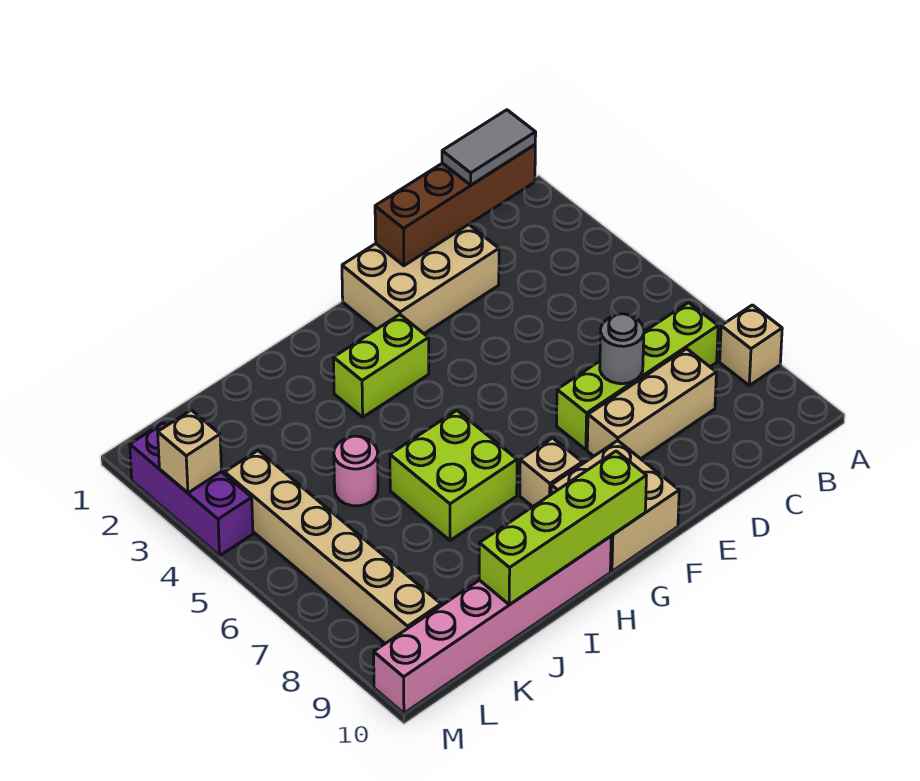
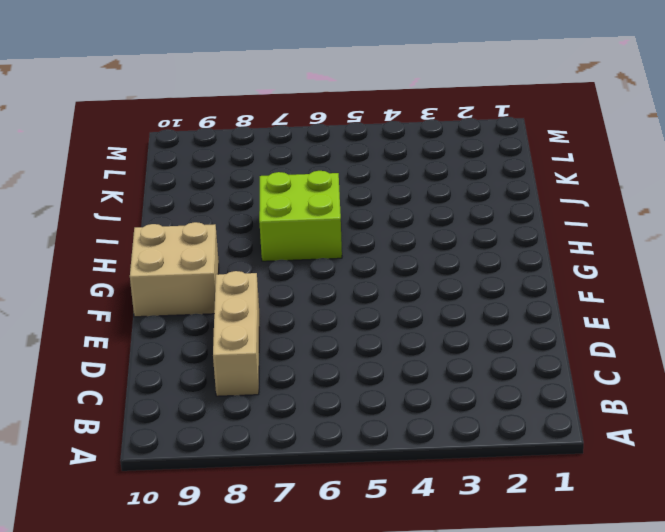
none -> tan 1x1 brick [720,305,782,385]
none -> lime 1x4 brick [557,303,718,450]
none -> tan 2x3 brick [342,225,499,333]

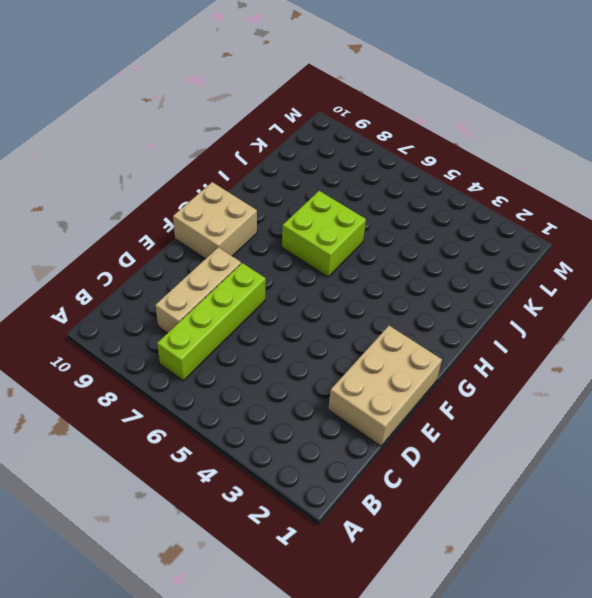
none -> tan 1x1 brick [720,305,782,385]
none -> lime 1x2 brick [333,315,429,417]
none -> tan 1x1 brick [520,438,582,507]

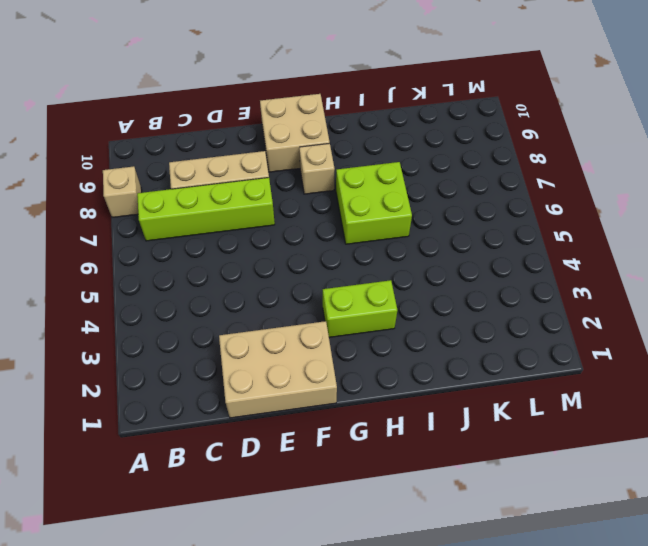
none -> pink 1x6 brick [374,536,611,713]
none -> pink 1x1 round brick [334,436,378,506]
none -> tan 1x6 brick [225,451,441,643]

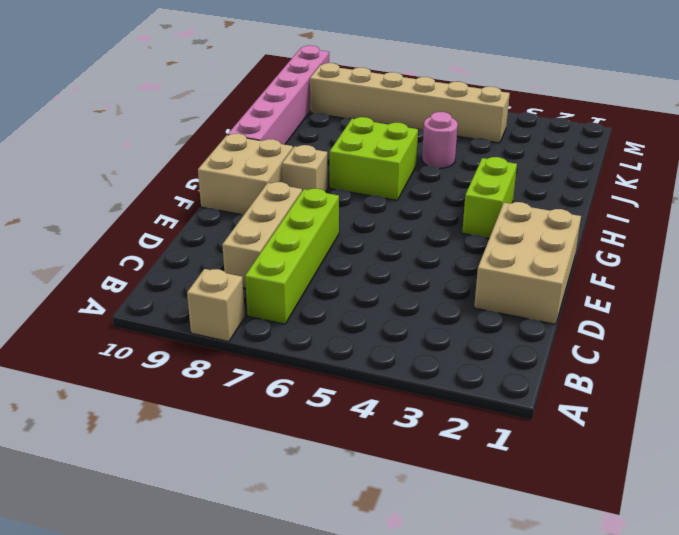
none -> purple 1x3 brick [130,423,253,556]
none -> brown 1x4 brick [375,145,535,266]
none -> grey 1x1 round brick [600,314,644,384]

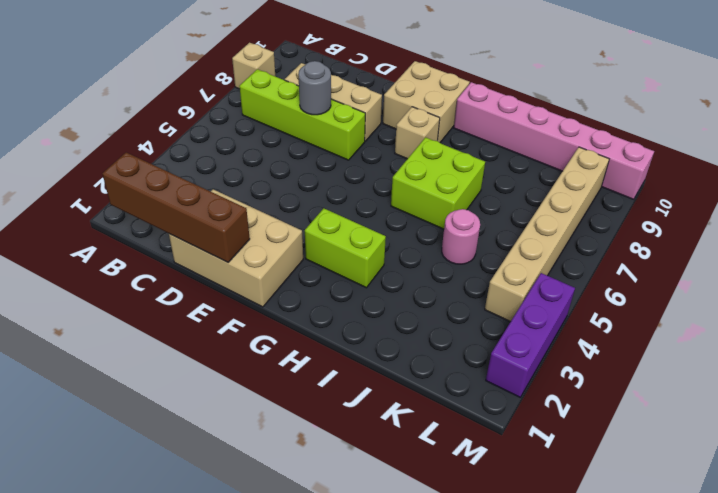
none -> lime 1x4 brick [479,451,647,604]
none -> tan 1x1 brick [158,410,221,493]
none -> grey 1x2 tile [442,110,536,185]

